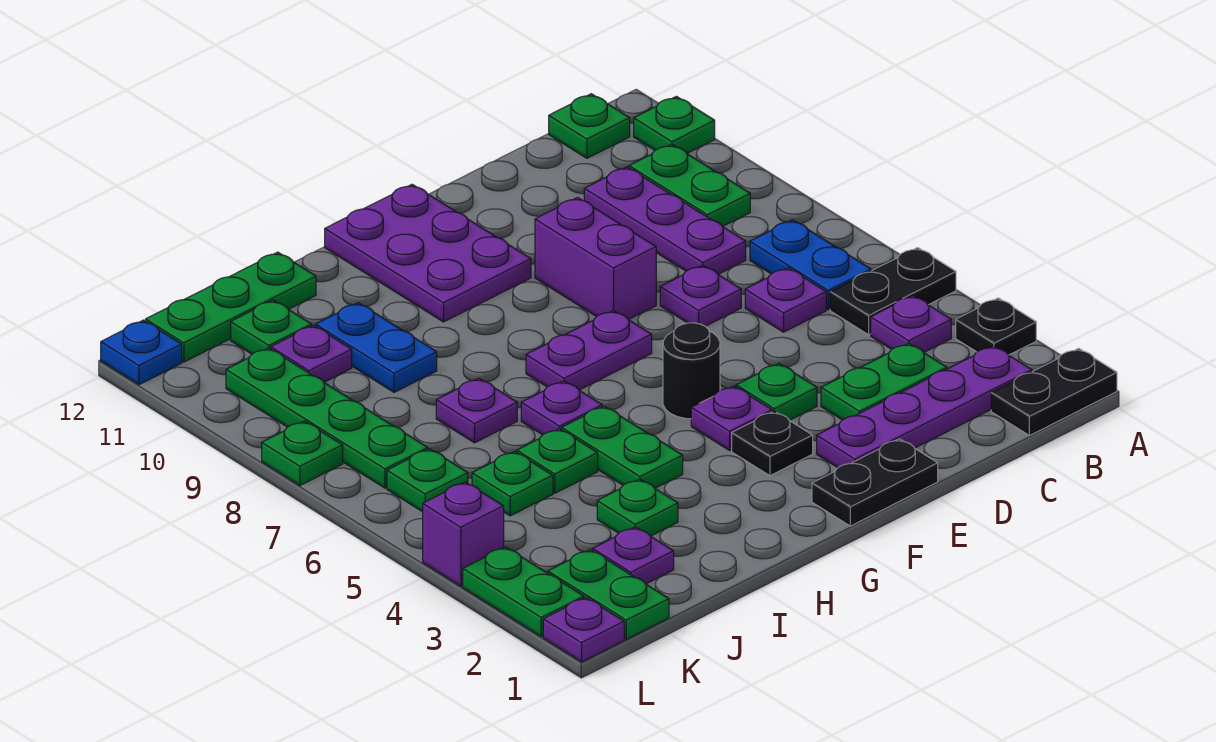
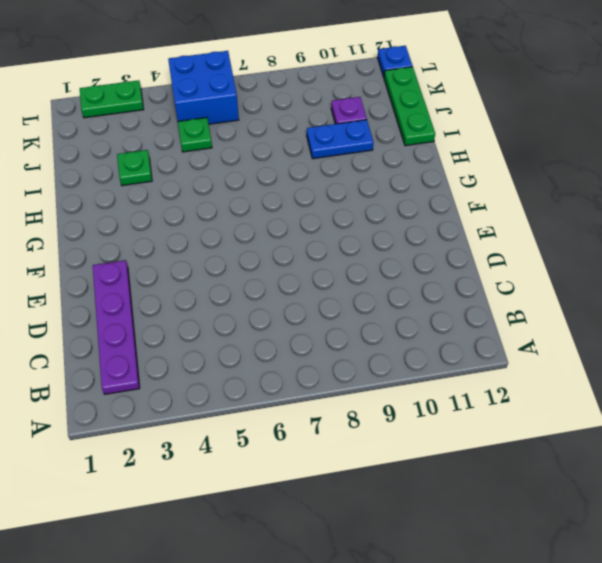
blue 2x2 brick [168,51,239,124] -> green 1x1 plate [387,449,468,512]
none -> black 1x2 plate [991,348,1117,436]
none -> black 1x1 plate [956,298,1036,355]
none -> black 1x2 plate [830,248,956,335]
none -> green 1x1 plate [634,96,715,153]

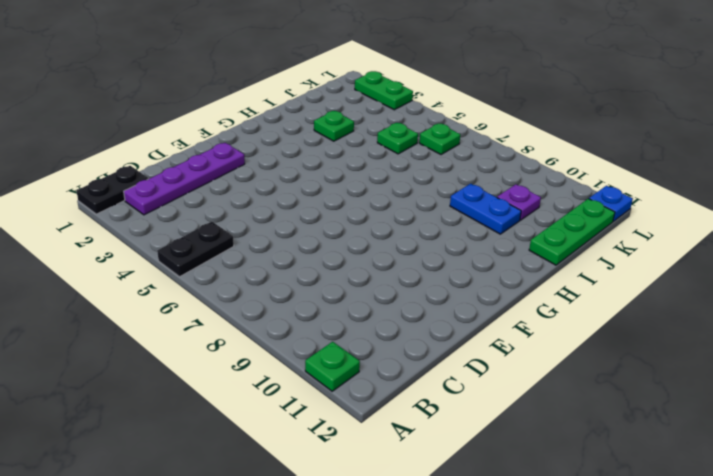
none -> black 1x1 plate [956,298,1036,355]
none -> purple 1x1 plate [871,296,951,352]
none -> blue 1x2 plate [750,220,871,310]
none -> green 1x2 plate [629,144,750,227]

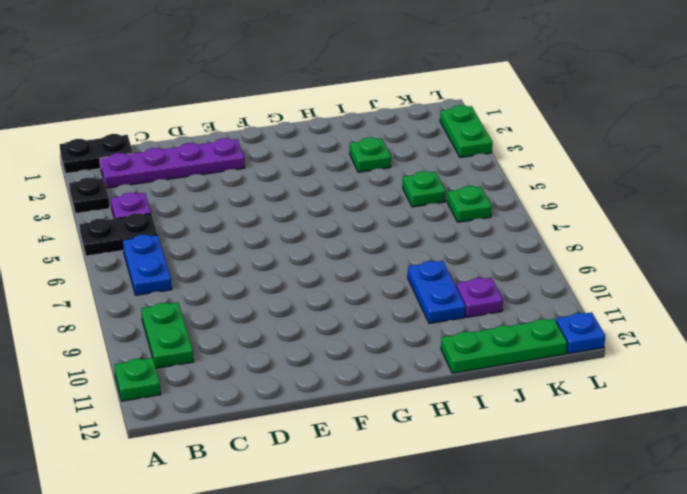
none -> green 1x1 plate [549,94,630,158]
none -> green 1x2 plate [821,343,947,420]
none -> purple 1x1 plate [745,268,826,332]
none -> purple 1x3 plate [584,167,746,274]

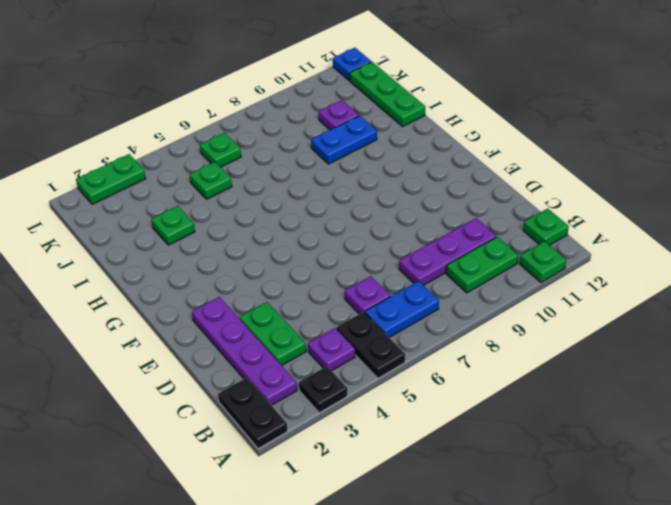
none -> purple 1x1 plate [660,265,741,326]
none -> black 1x2 plate [812,439,938,526]
none -> green 1x1 plate [736,363,817,421]
none -> purple 1x2 brick [535,197,656,320]

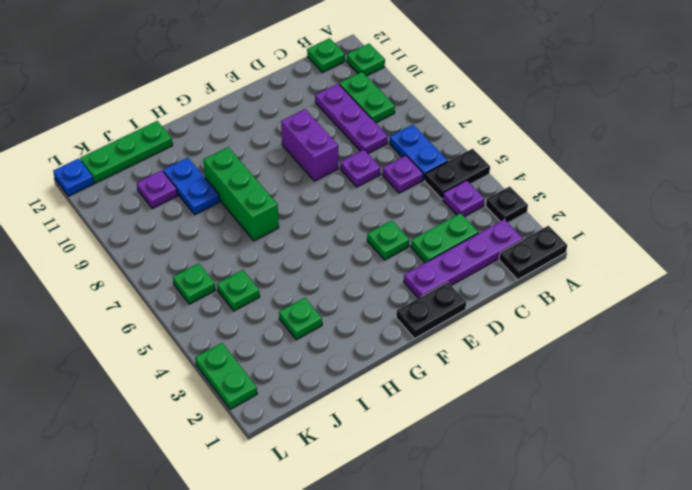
green 1x3 brick [203,147,279,241] -> none
none -> black 1x1 plate [732,411,813,476]
none -> purple 1x1 plate [691,386,772,450]
none -> black 1x1 round brick [663,323,720,419]
none -> purple 1x2 plate [526,310,652,390]

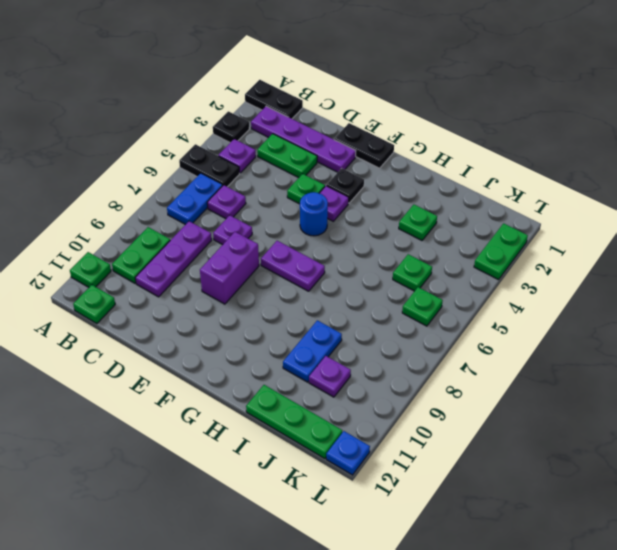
blue 1x1 round brick [300,192,328,236] -> black 1x1 round brick [663,323,720,419]
none -> purple 2x3 plate [325,184,531,322]
none -> green 1x2 plate [562,406,683,488]
none -> purple 1x1 plate [521,381,602,435]
none -> green 1x1 plate [517,429,598,493]

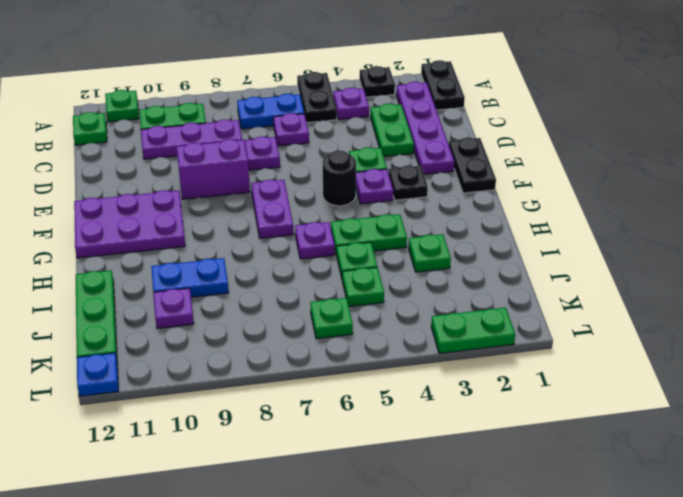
none -> purple 1x1 plate [436,378,517,443]
none -> purple 1x1 plate [593,527,674,584]
none -> green 1x1 plate [231,300,312,354]
none -> green 1x2 plate [548,550,669,639]

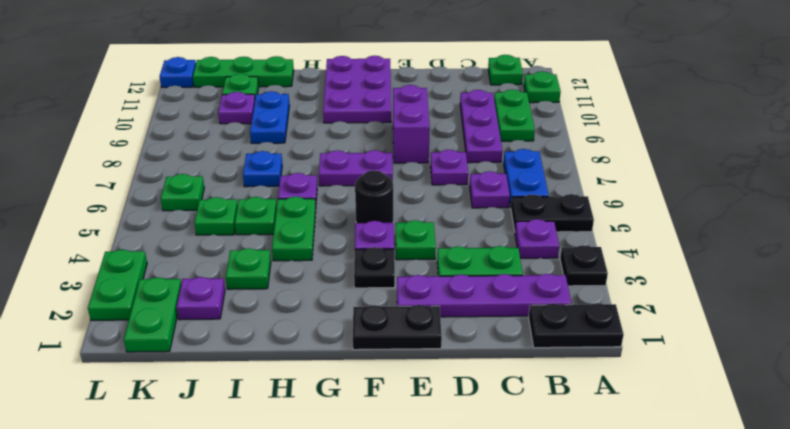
blue 1x1 plate [243,151,282,187] -> purple 1x1 plate [436,378,517,443]
none -> green 1x4 plate [226,348,428,488]
none -> purple 1x1 plate [543,597,624,662]
none -> purple 1x1 brick [423,482,504,586]
none -> green 1x1 plate [262,421,343,485]

